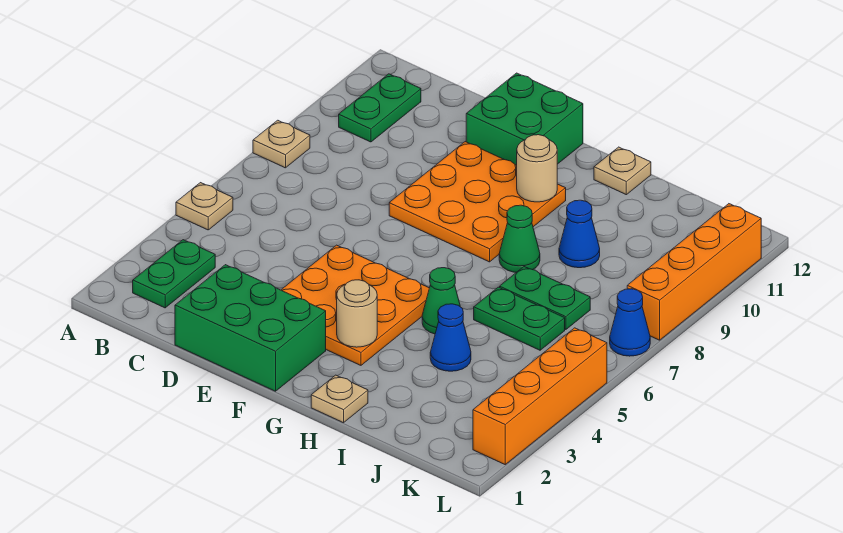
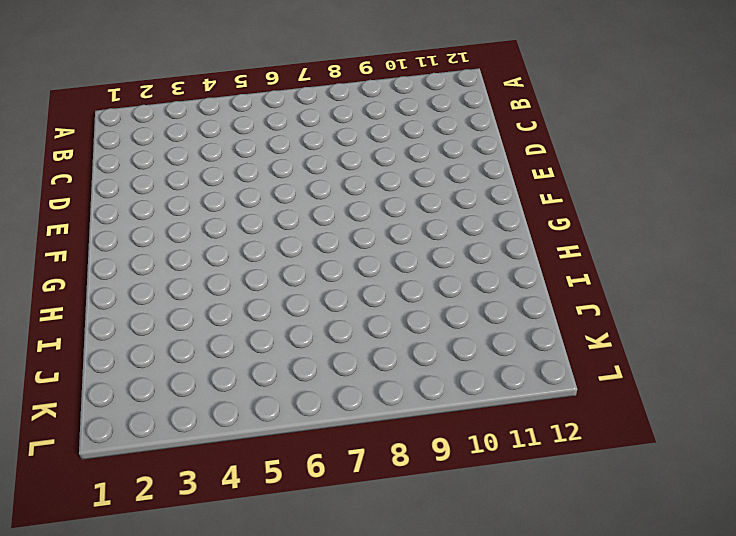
none -> tan 1x1 plate [176,183,233,230]
none -> tan 1x1 plate [253,120,310,168]
none -> green 1x2 plate [133,240,215,308]

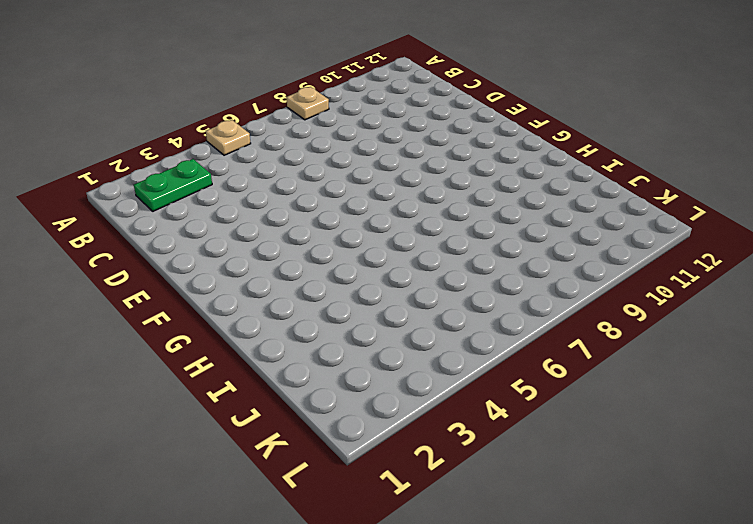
none -> green 1x2 plate [339,74,421,142]
none -> green 2x3 brick [175,265,326,391]
none -> orange 3x3 plate [281,245,429,365]

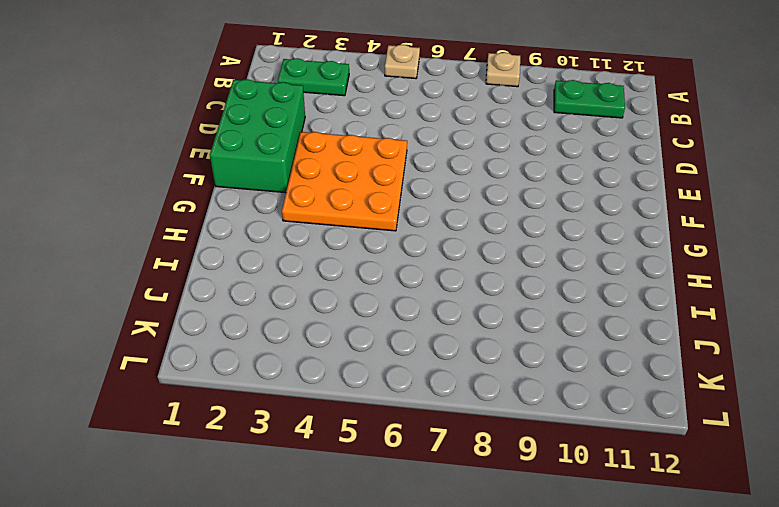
none -> orange 3x3 plate [389,142,566,262]
none -> green 2x2 brick [466,73,583,165]
none -> tan 1x1 plate [311,375,368,423]

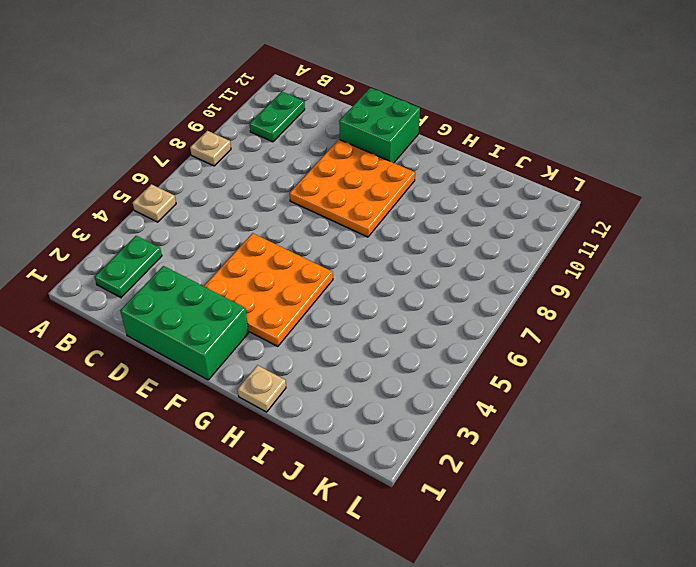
none -> green 1x1 cone [422,268,460,334]
none -> green 1x1 cone [499,205,540,272]
none -> tan 1x1 plate [594,147,651,195]

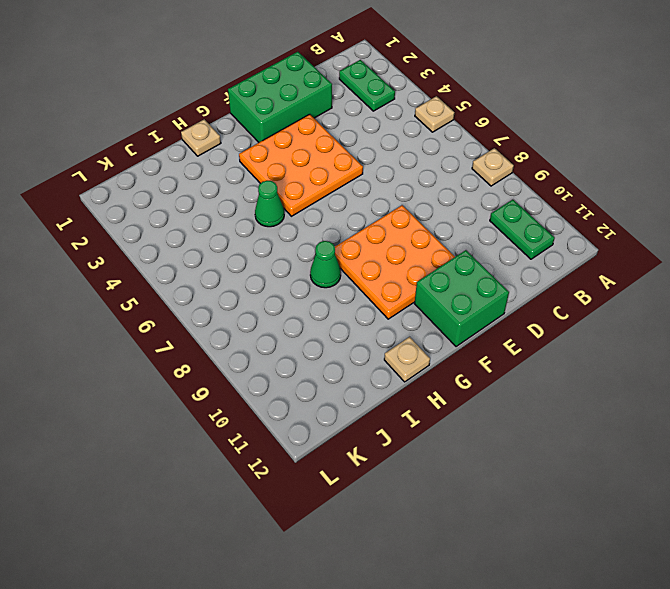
none -> blue 1x1 cone [430,304,471,371]
none -> green 1x2 plate [474,287,565,350]
none -> green 1x2 plate [500,267,590,330]

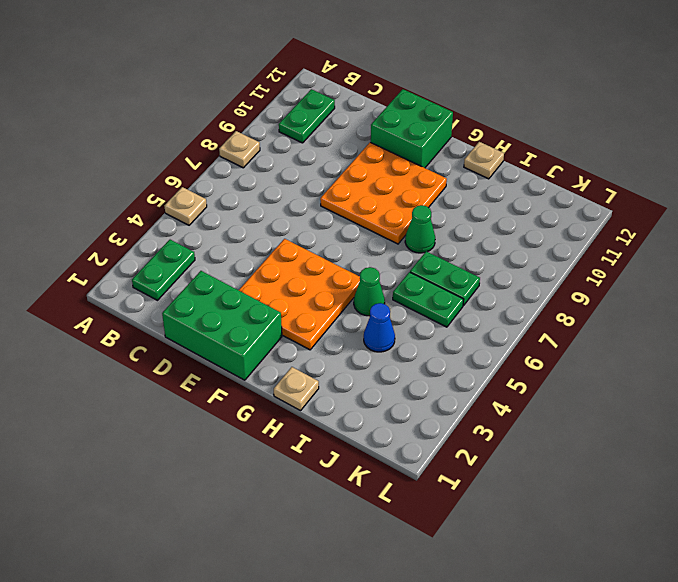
none -> blue 1x1 cone [559,200,600,268]
none -> orange 1x4 brick [473,328,607,464]
none -> blue 1x1 cone [610,289,650,356]

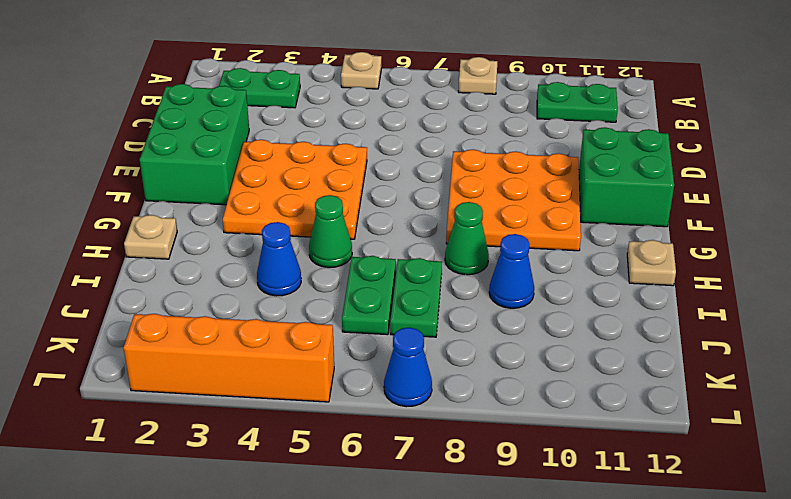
none -> orange 1x4 brick [627,204,761,340]
none -> tan 1x1 round brick [337,280,377,347]
none -> tan 1x1 round brick [517,135,557,202]

